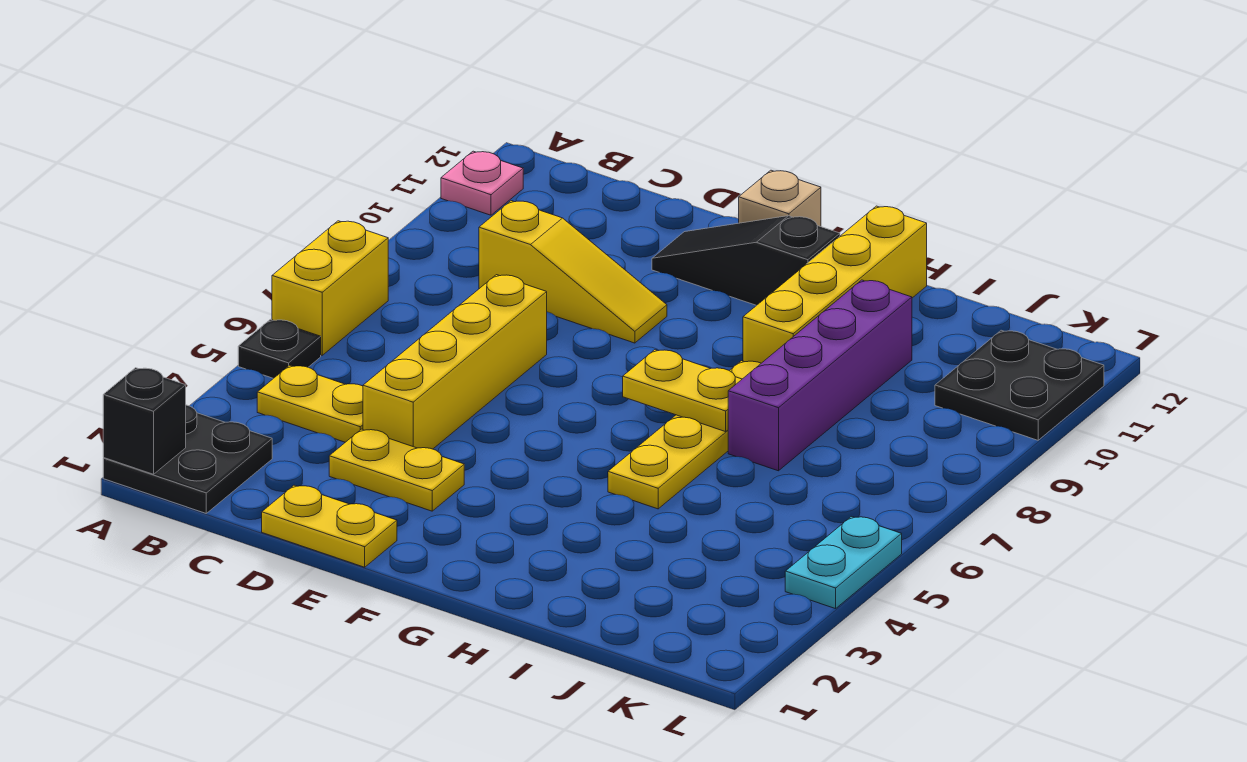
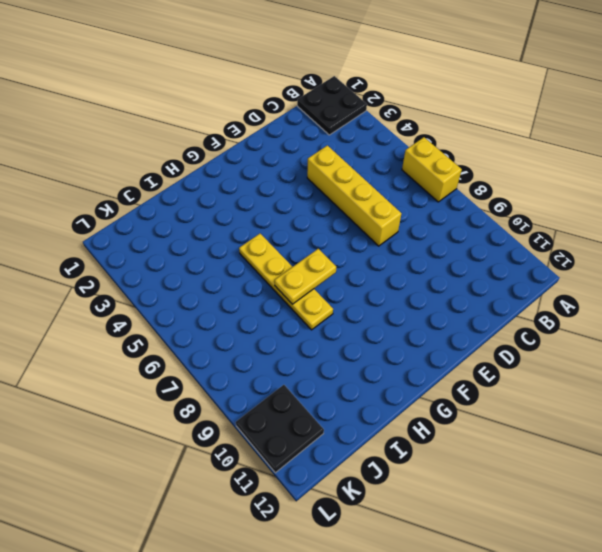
none -> black 1x1 plate [238,319,321,379]
none -> pink 1x1 plate [441,151,523,215]
none -> yellow 1x2 plate [257,365,363,442]

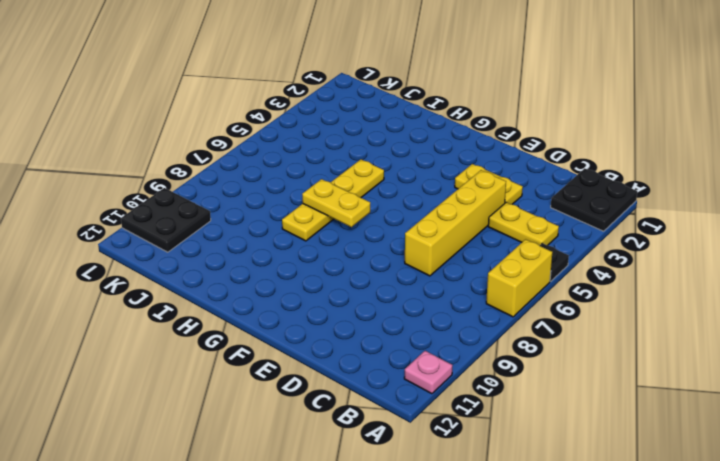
none -> yellow 1x3 slope [479,201,667,343]
none -> yellow 1x2 plate [262,485,397,567]
none -> black 1x3 slope [652,216,840,306]

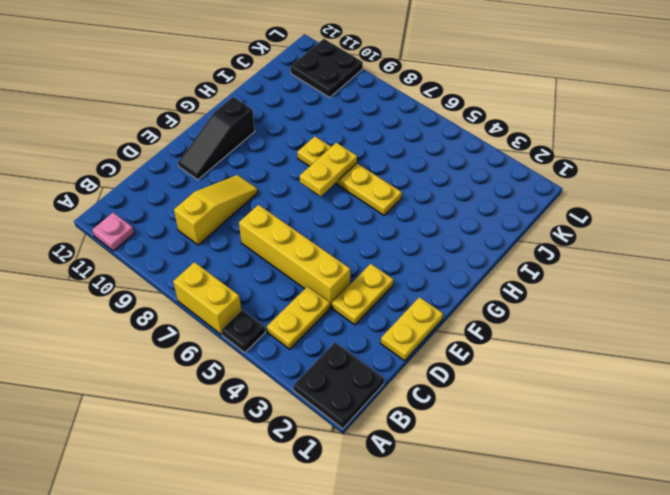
none -> tan 1x1 brick [739,170,821,227]
none -> yellow 1x4 brick [743,206,927,363]
none -> purple 1x4 brick [728,280,912,471]

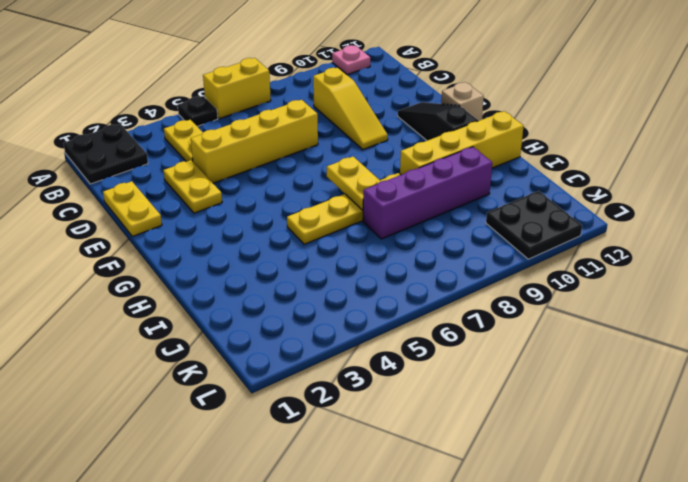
none -> cyan 1x2 plate [785,517,902,609]
none -> black 1x1 brick [103,368,186,474]

